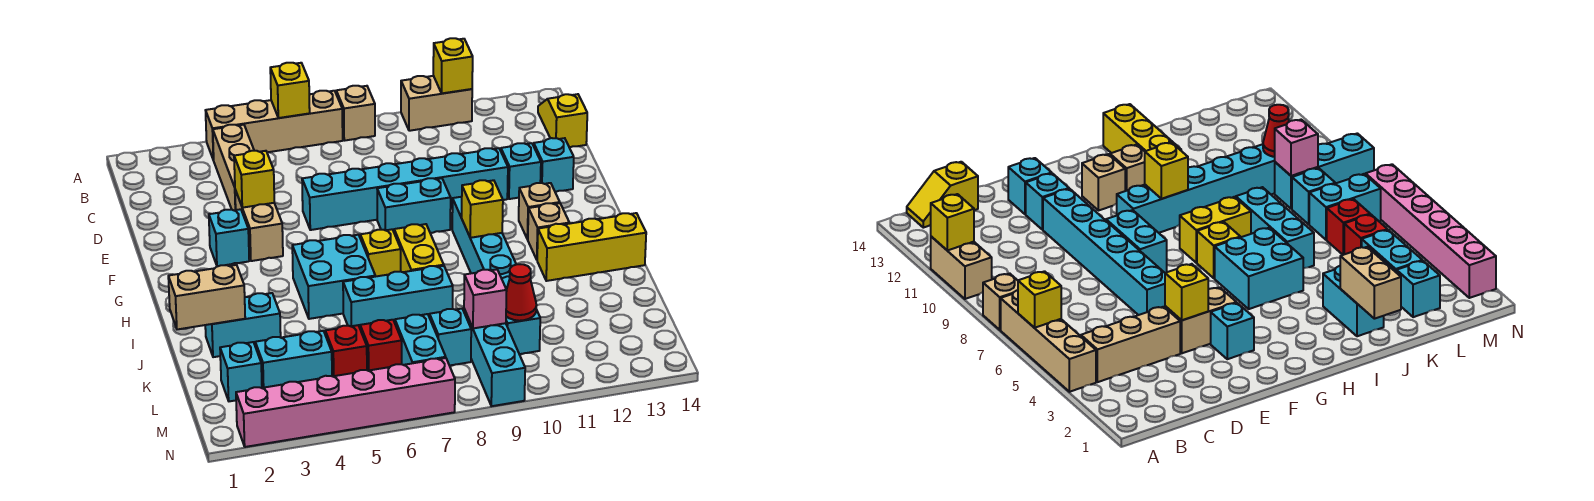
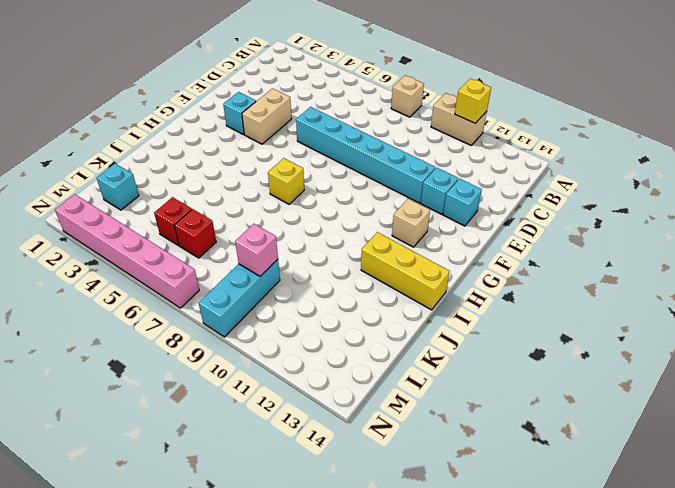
none -> tan 1x4 brick [206,91,343,160]
none -> tan 1x3 brick [213,125,254,210]
none -> yellow 1x2 slope [538,94,587,148]
none -> cyan 1x2 brick [377,178,451,233]

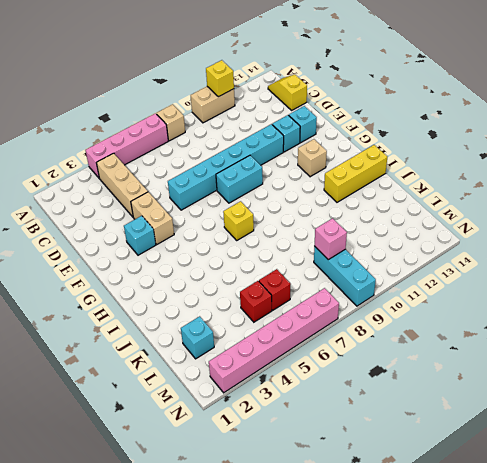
pink 1x4 brick [85,113,168,178] -> tan 1x4 brick [206,91,343,160]
none -> cyan 1x6 brick [452,197,540,354]
none -> cyan 2x2 brick [292,235,375,319]
none -> yellow 1x2 brick [394,224,444,272]
none -> tan 1x1 brick [528,203,569,259]

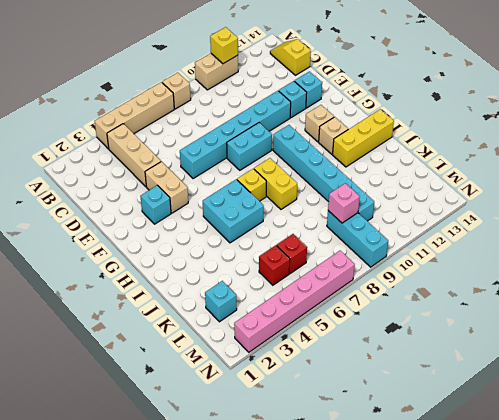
none -> cyan 1x2 brick [205,293,281,357]
none -> cyan 1x3 brick [343,266,453,328]
none -> cyan 1x2 brick [255,331,332,388]
none -> cyan 1x2 brick [395,314,446,365]

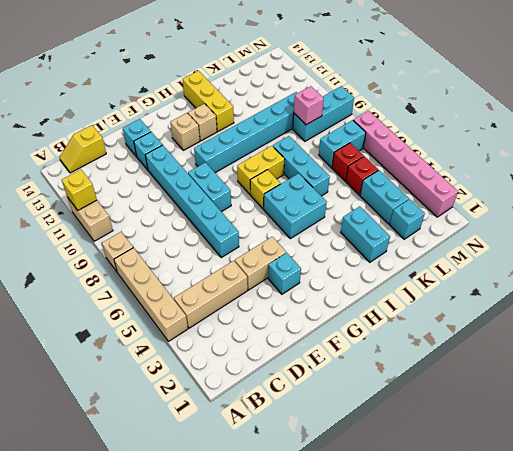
none -> cyan 1x1 brick [430,309,471,366]
none -> yellow 1x1 brick [270,63,310,118]
none -> yellow 1x1 brick [234,151,274,208]
none -> yellow 1x1 brick [462,180,503,238]

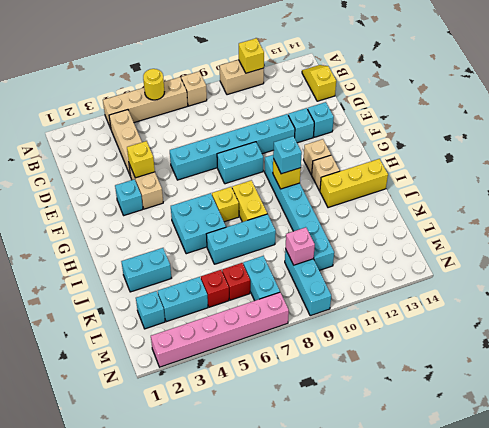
yellow 1x1 round brick [143,69,164,100] -> yellow 1x1 brick [270,63,310,118]
cyan 1x1 brick [273,136,302,174] -> cyan 1x1 brick moved to [430,309,471,366]
none -> tan 1x2 brick [168,265,245,329]
none -> red 1x1 cone [506,264,537,321]

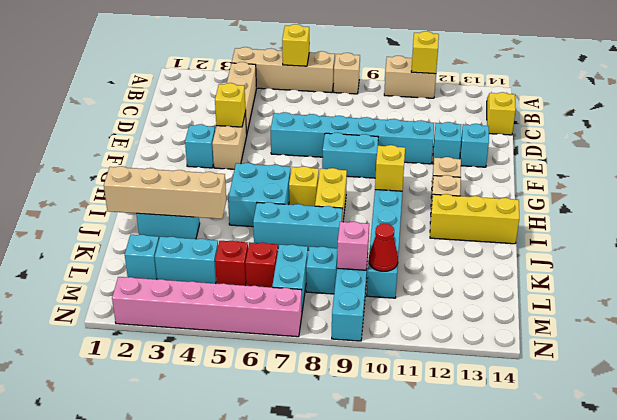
tan 1x4 brick [104,166,226,219] -> tan 1x2 brick [168,265,245,329]

